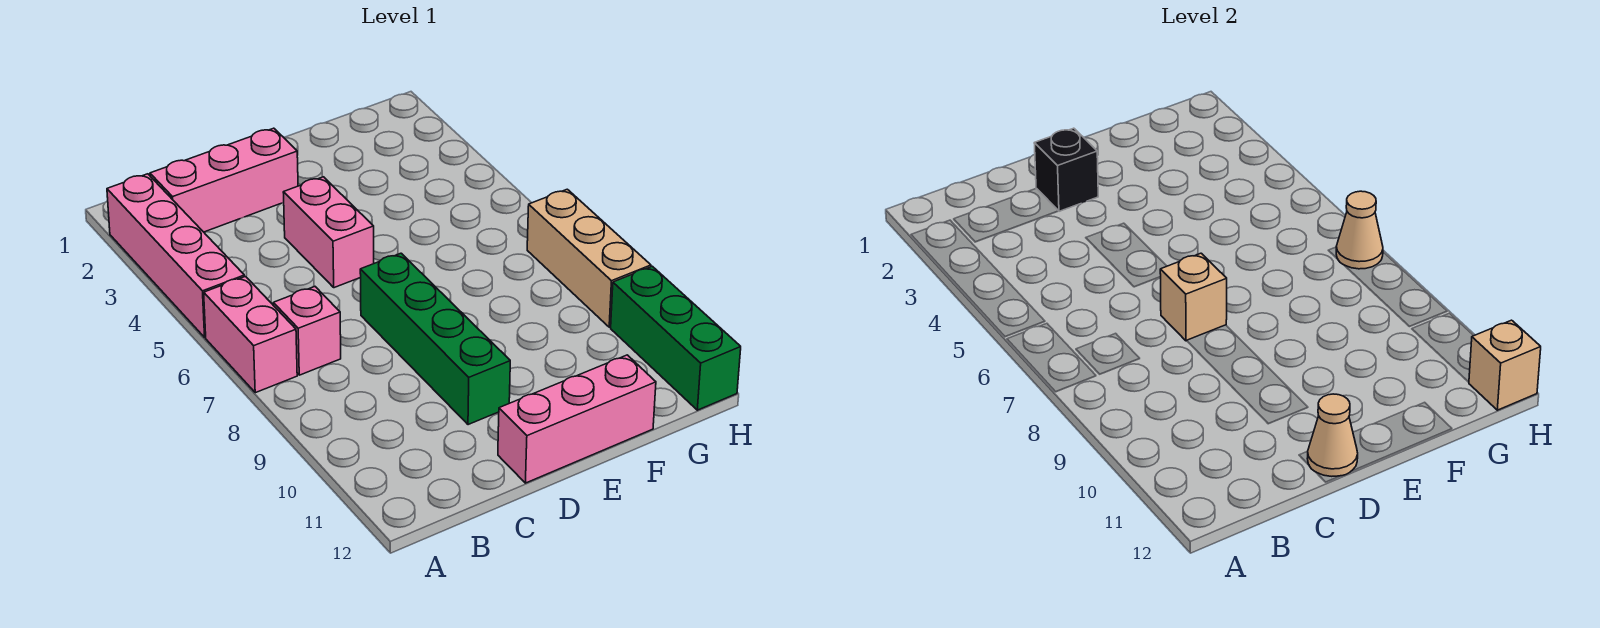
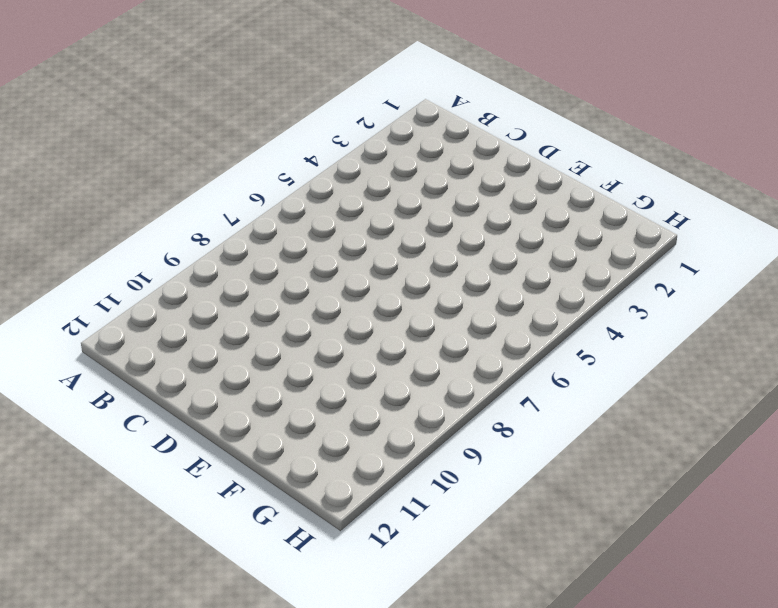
none -> pink 1x4 brick [107,174,244,337]
none -> pink 1x2 brick [204,277,297,393]
none -> pink 1x3 brick [150,128,298,232]

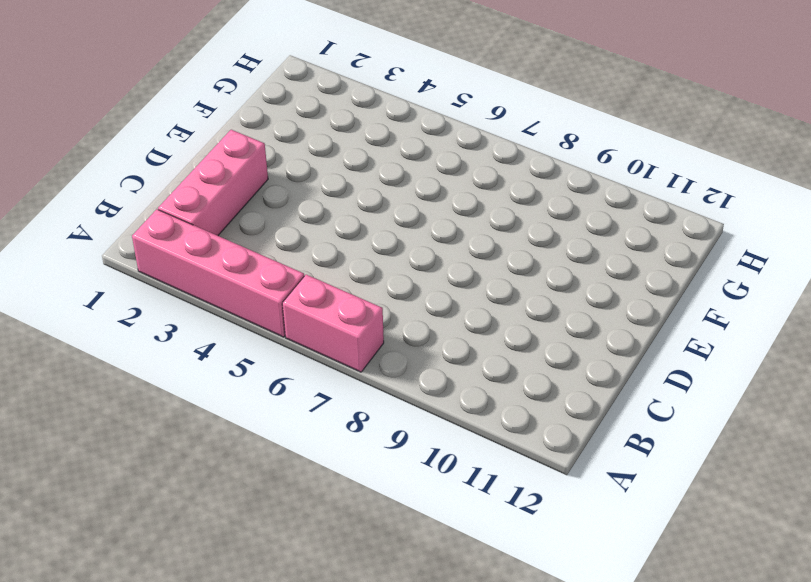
none -> pink 1x1 brick [273,287,341,375]
none -> pink 1x2 brick [283,177,374,288]
none -> green 1x4 brick [360,253,510,425]

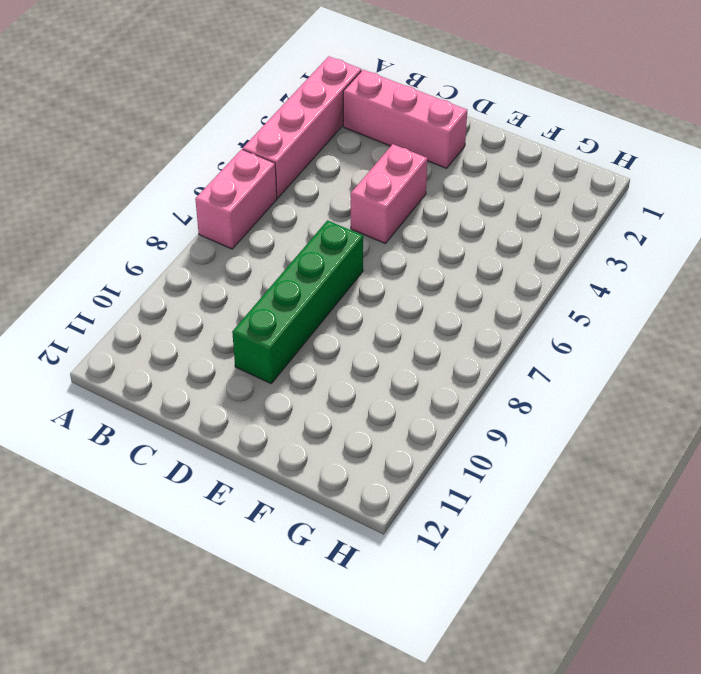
none -> pink 1x1 brick [273,287,341,375]
none -> pink 1x3 brick [498,355,656,483]
none -> tan 1x3 brick [527,189,651,327]

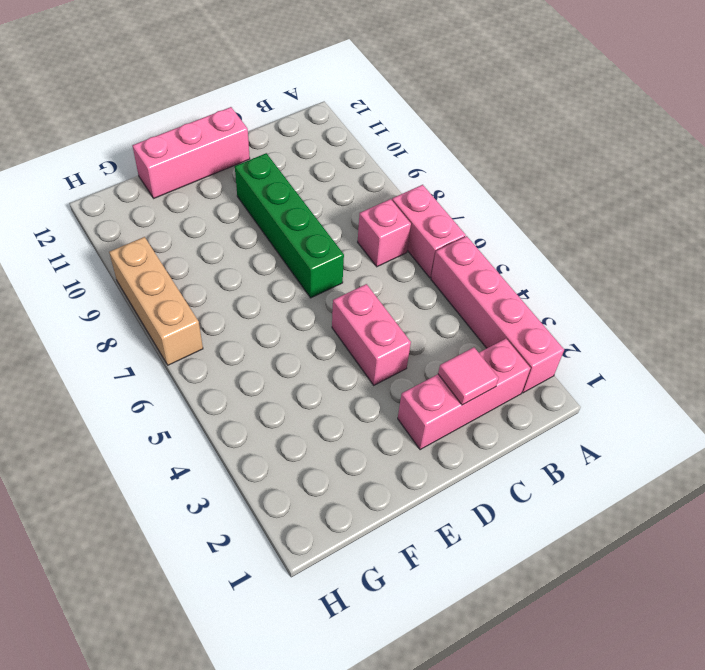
pink 1x1 tile [438,347,499,405] -> none
none -> green 1x3 brick [611,266,741,410]
none -> black 1x1 brick [1034,128,1098,211]
none -> tan 1x1 brick [1160,253,1227,341]

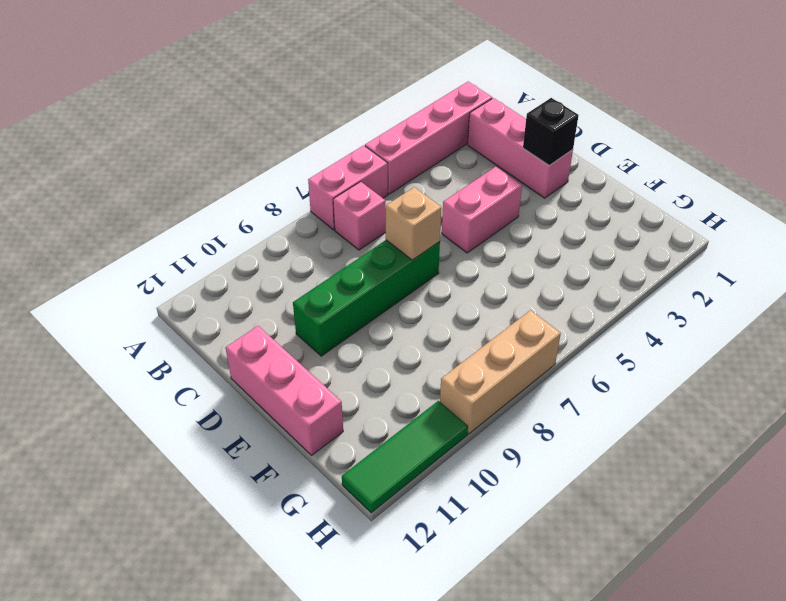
green 1x3 tile [342,401,468,513] -> green 1x3 brick [611,266,741,410]
none -> tan 1x1 cone [1307,394,1358,476]
none -> tan 1x1 cone [1336,191,1383,269]
none -> tan 1x1 brick [1469,320,1541,410]

